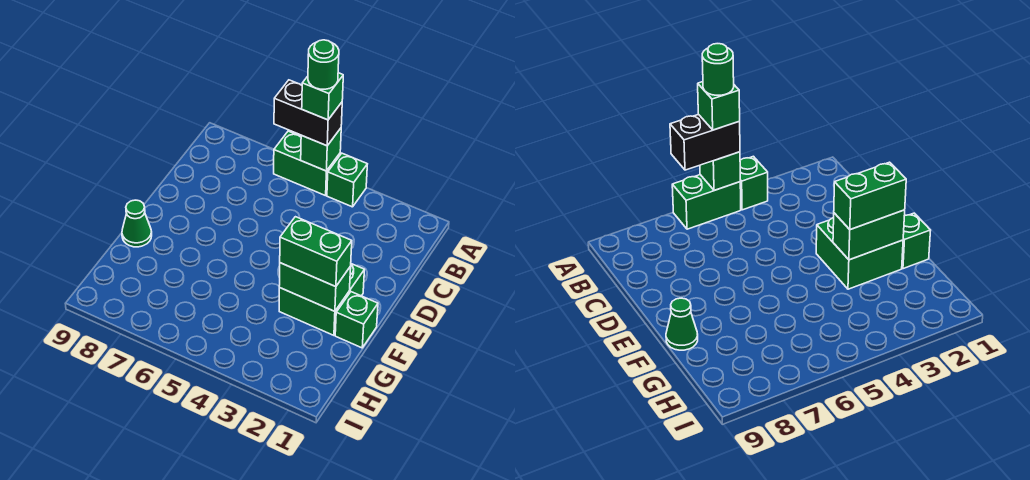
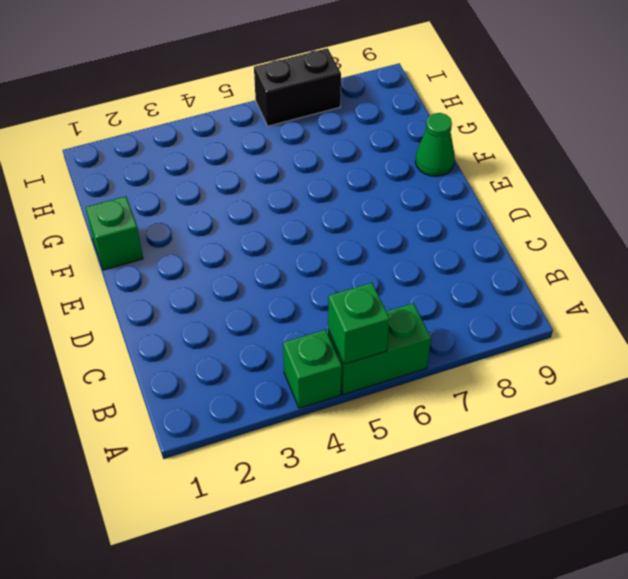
black 1x2 brick [254,48,341,126] -> black 1x2 brick moved to [274,80,342,146]
none -> green 2x2 brick [279,264,364,335]
none -> green 1x2 brick [279,263,351,311]

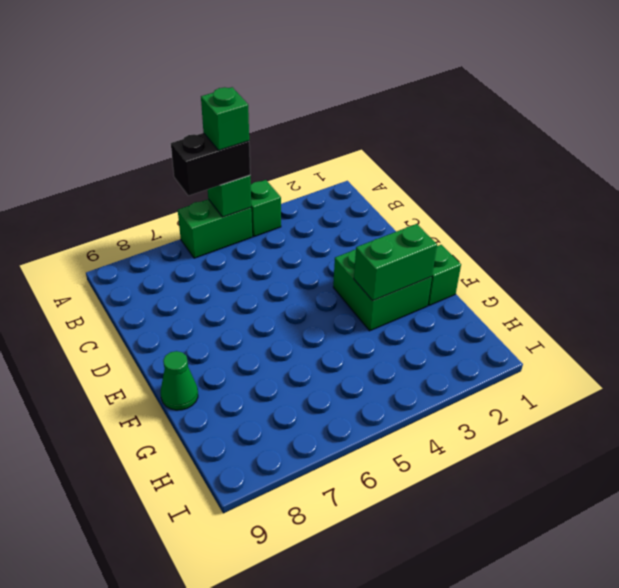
none -> green 1x2 brick [280,217,352,287]
none -> green 1x1 round brick [308,40,339,89]

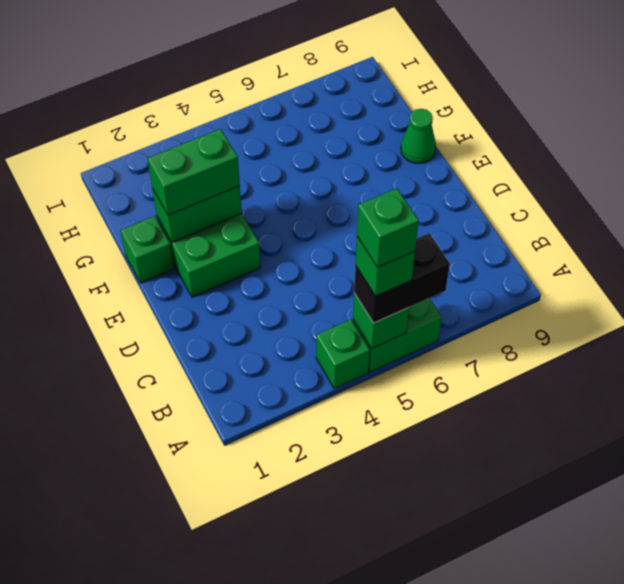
green 1x1 brick [357,188,419,268] -> green 1x1 round brick [308,40,339,89]

